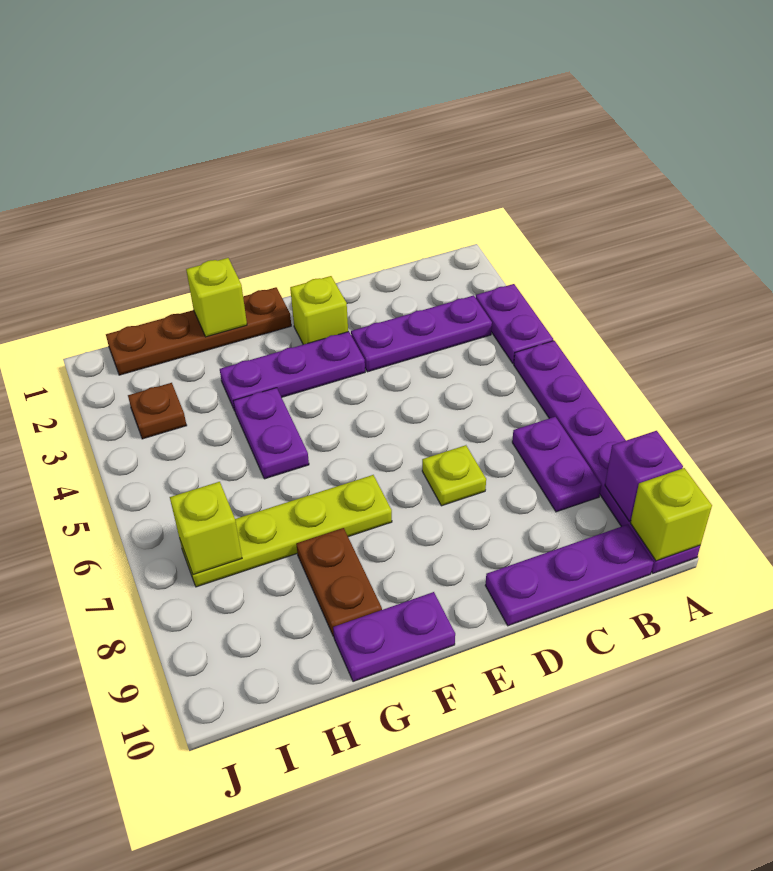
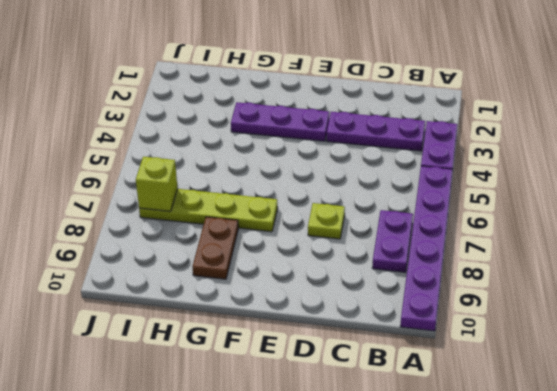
none -> purple 1x3 plate [485,525,653,626]
none -> lime 1x1 brick [290,276,348,345]
none -> brown 1x4 plate [106,287,291,375]

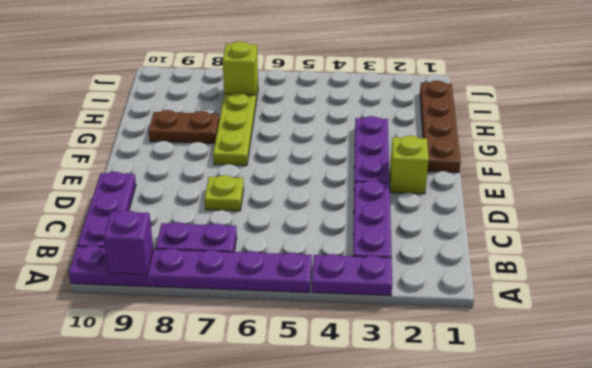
none -> purple 1x2 plate [333,592,455,682]
none -> purple 1x2 plate [234,388,309,479]
none -> brown 1x1 plate [128,383,187,439]

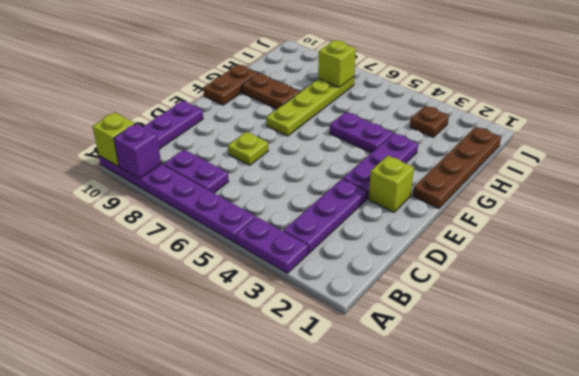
brown 1x2 plate [203,64,258,105] -> purple 1x2 plate [333,592,455,682]
none -> lime 1x1 brick [186,258,247,337]

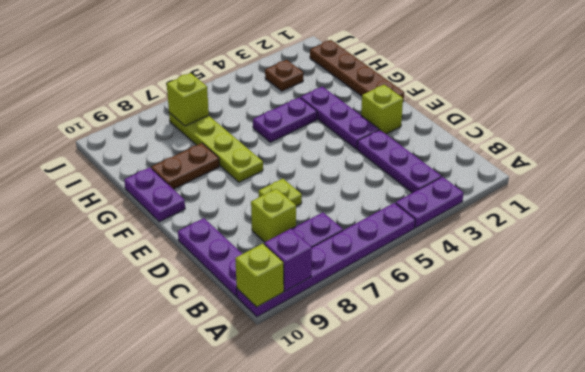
lime 1x1 brick [251,189,296,242] -> lime 1x1 brick moved to [186,258,247,337]

